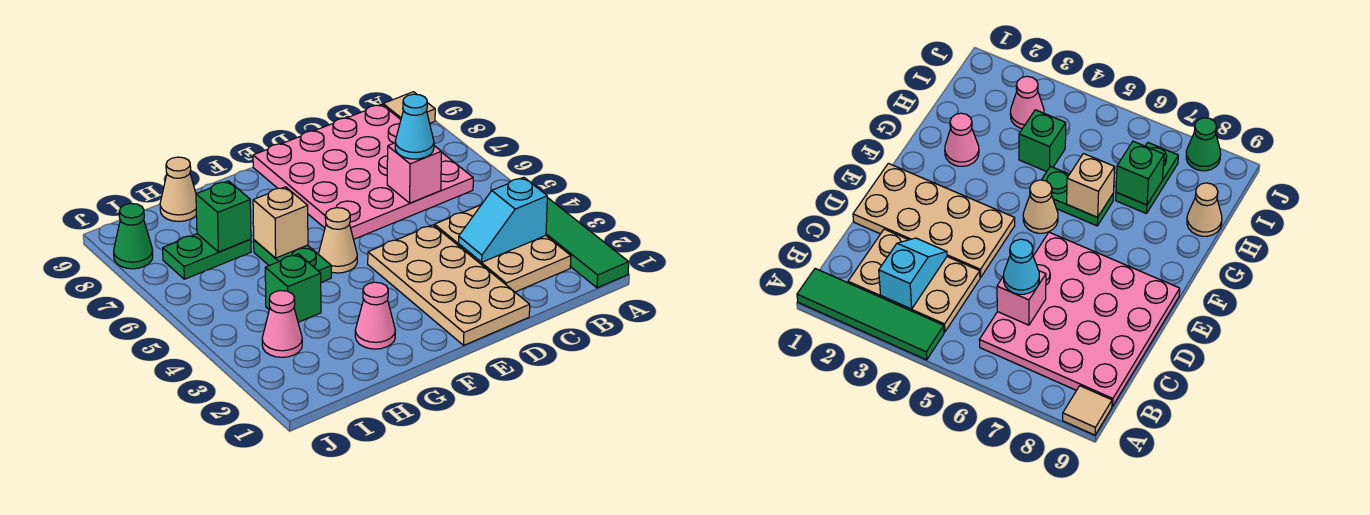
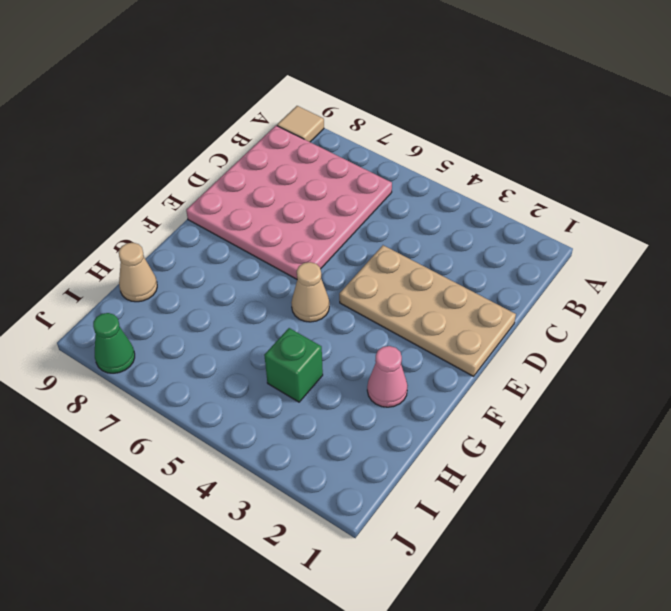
none -> green 1x4 tile [546,198,629,288]
none -> tan 2x3 plate [434,205,571,292]
none -> green 1x2 plate [254,240,331,283]

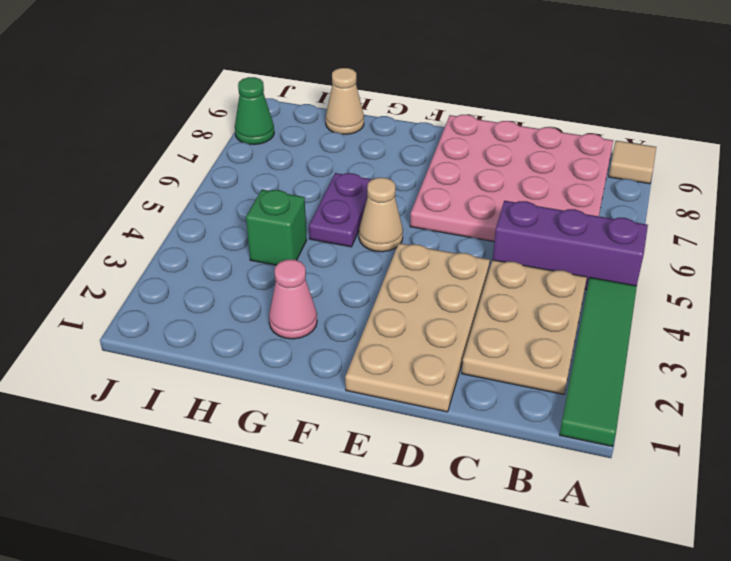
purple 1x3 brick [493,201,648,290] -> none
purple 1x2 plate [309,173,372,247] -> green 1x2 plate [254,240,331,283]
none -> green 1x2 plate [163,234,251,279]
none -> pink 1x1 cone [262,291,302,357]
none -> cyan 1x2 slope [459,177,547,262]

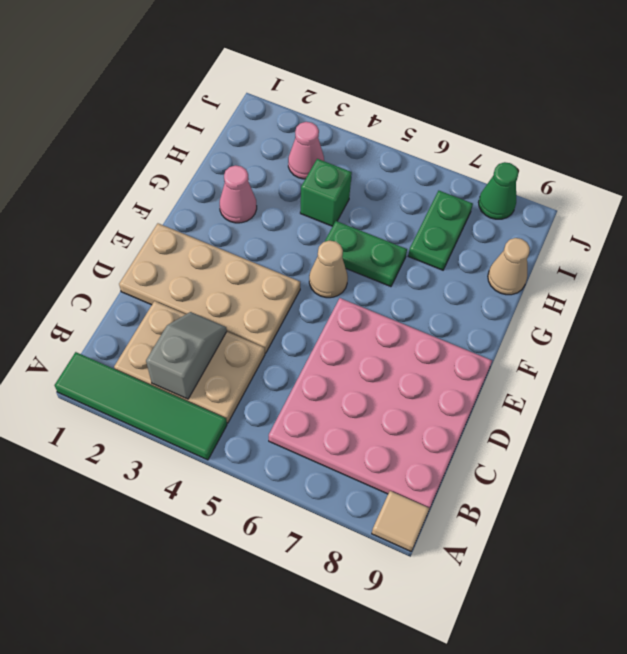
grey 1x2 slope [146,312,227,399] -> cyan 1x2 slope [459,177,547,262]
none -> pink 1x1 brick [387,143,441,203]
none -> tan 1x1 brick [253,187,308,258]
none -> green 1x1 brick [196,181,251,252]

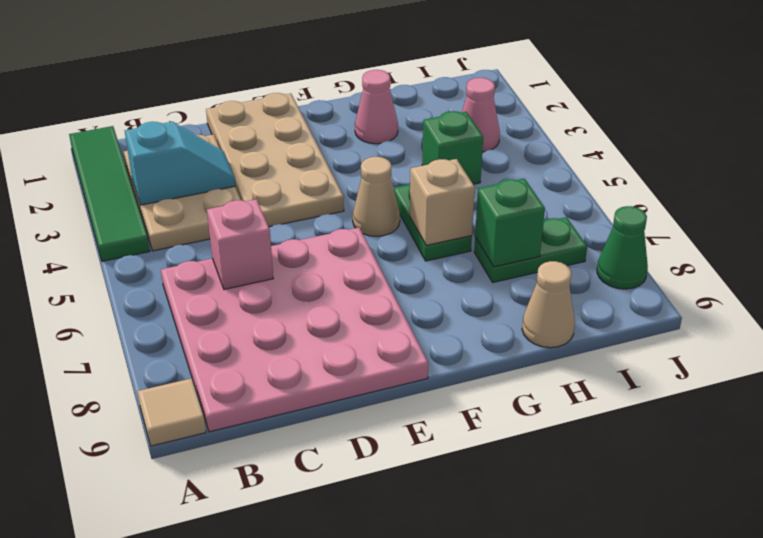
none -> cyan 1x1 cone [395,94,434,159]

